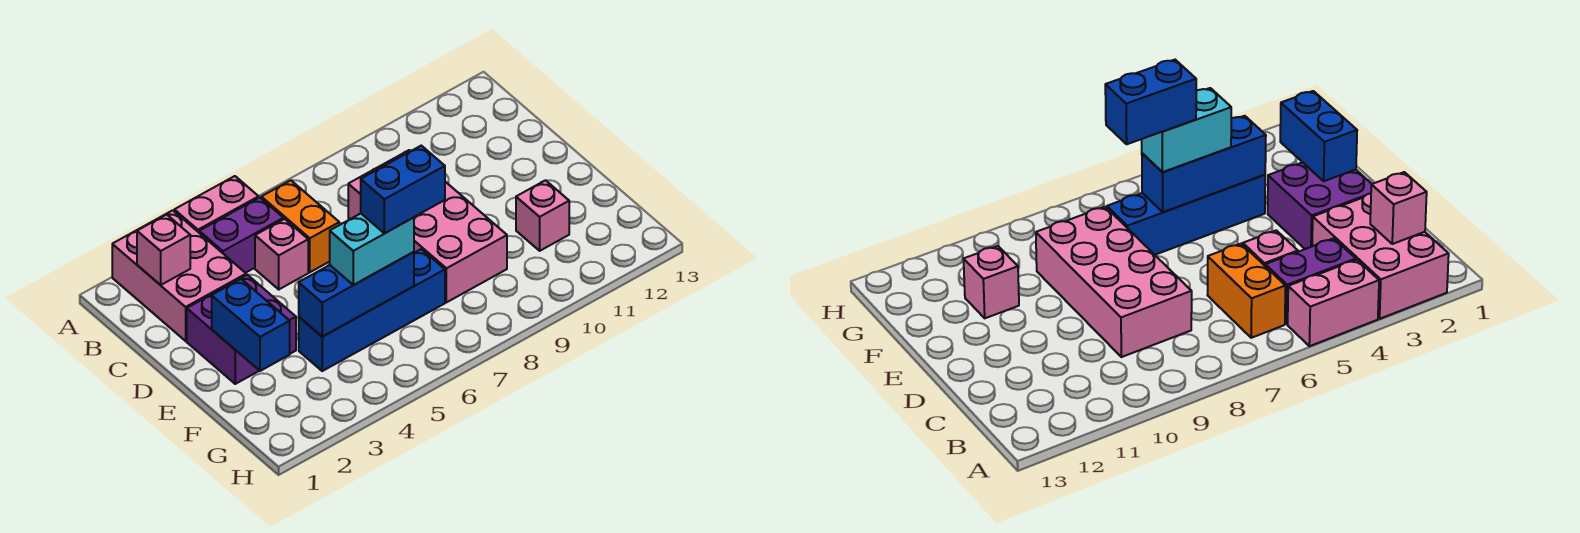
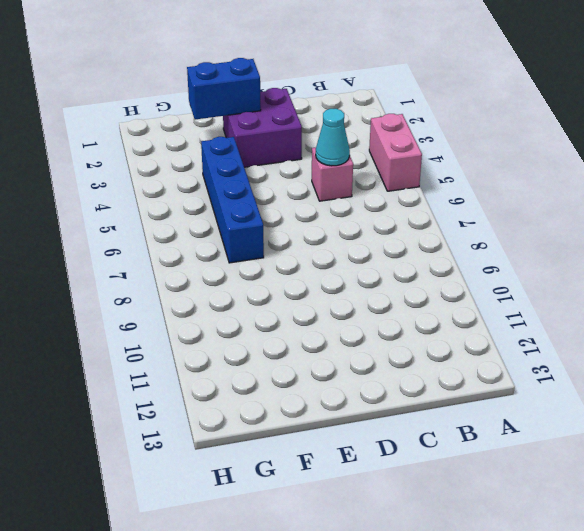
cyan 1x1 cone [316,109,350,166] -> none
none -> pink 2x3 brick [112,210,246,341]
none -> purple 1x2 brick [199,198,283,273]
none -> orange 1x2 brick [261,180,339,272]

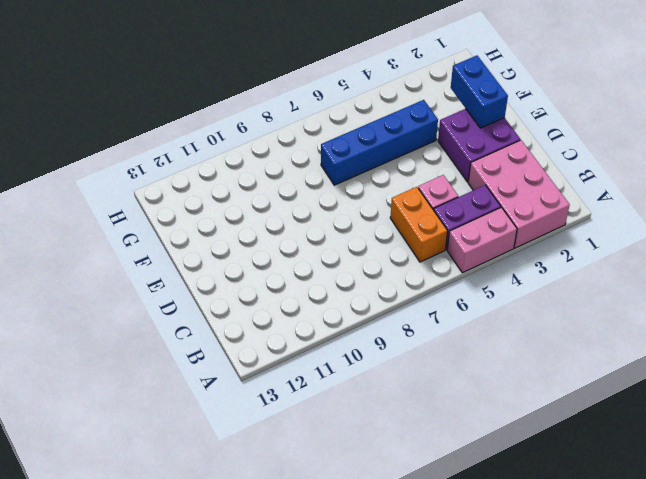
none -> pink 2x4 brick [348,150,507,302]
none -> pink 1x1 brick [516,180,569,251]
none -> pink 1x1 brick [137,215,190,285]

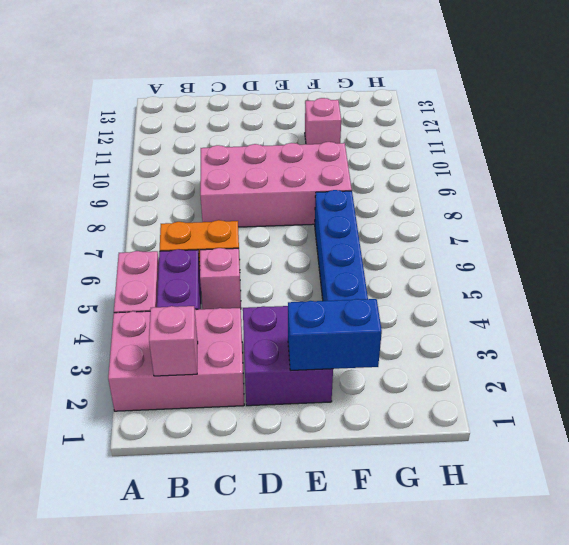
none -> blue 1x3 brick [299,252,414,336]
none -> cyan 1x2 brick [330,214,414,285]
none -> blue 1x2 brick [361,146,445,233]

